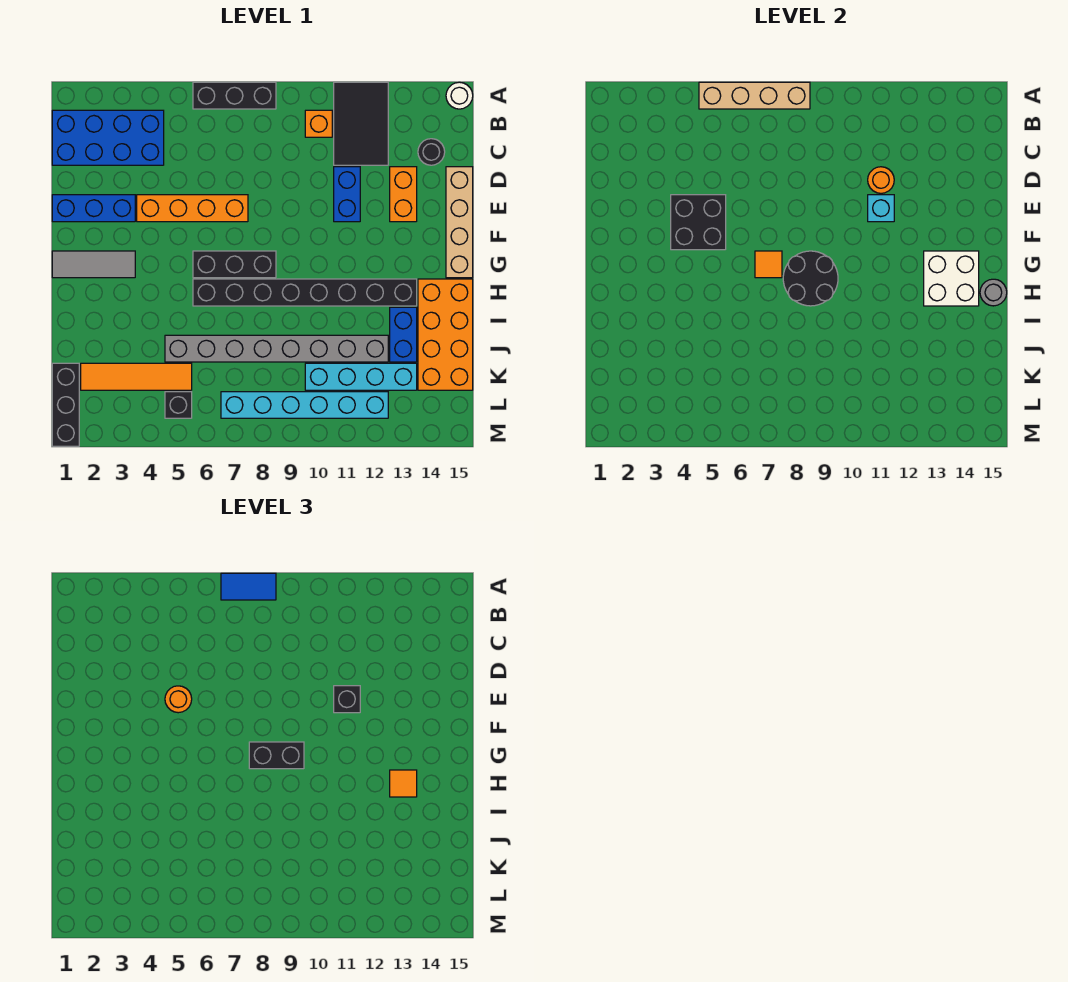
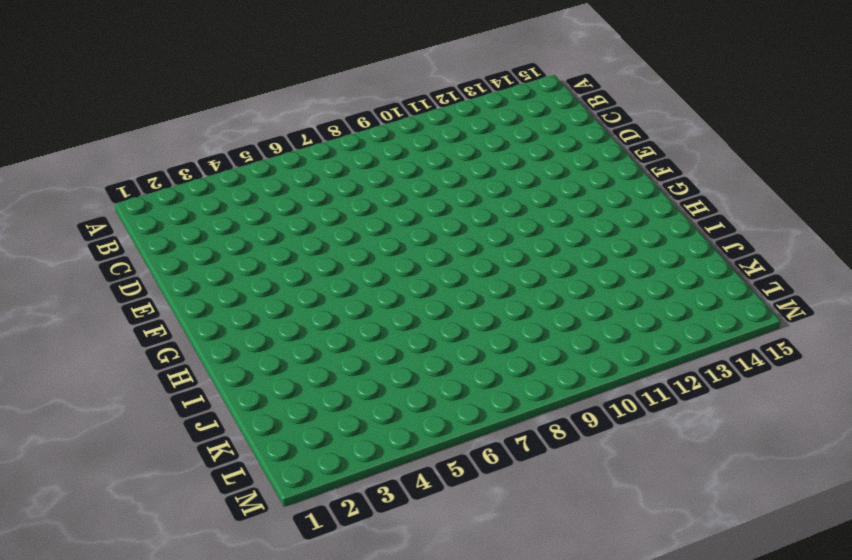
none -> black 1x3 brick [193,82,276,109]
none -> black 2x3 tile [334,82,388,165]
none -> white 1x1 round brick [446,82,473,109]
none -> blue 2x4 brick [52,110,164,165]

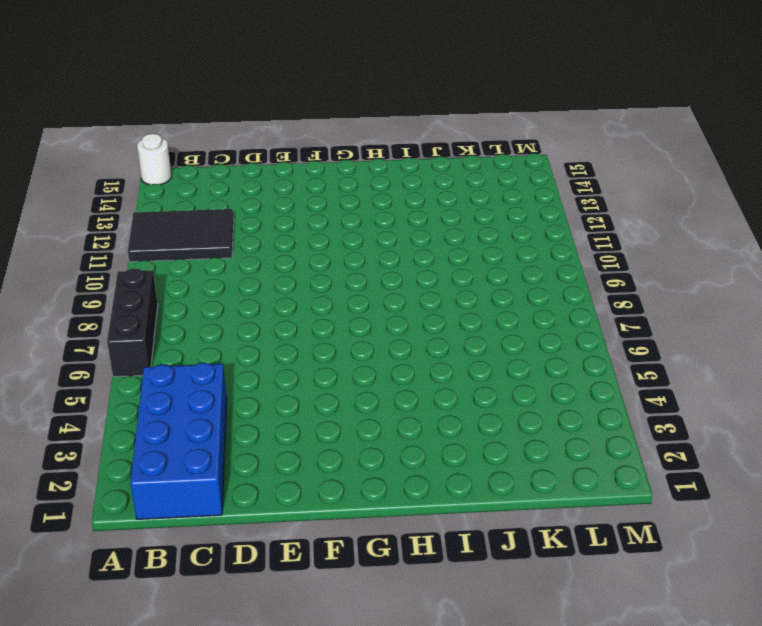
none -> orange 1x1 brick [305,110,332,137]
none -> black 1x1 round brick [418,139,445,165]
none -> blue 1x2 brick [334,167,360,222]
none -> orange 1x2 brick [390,167,417,222]

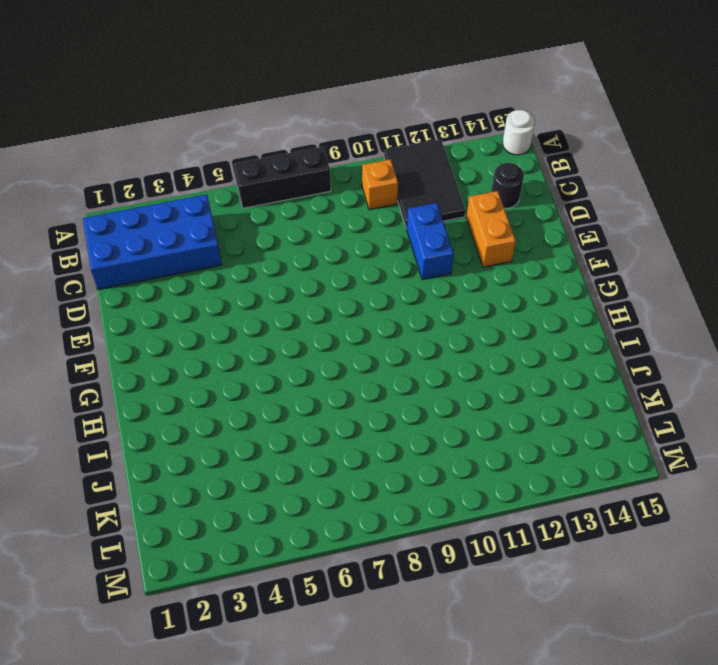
none -> tan 1x4 brick [446,167,473,278]
none -> blue 1x3 brick [52,195,135,222]
none -> orange 1x4 brick [137,195,248,222]
none -> grey 1x3 tile [52,251,135,278]

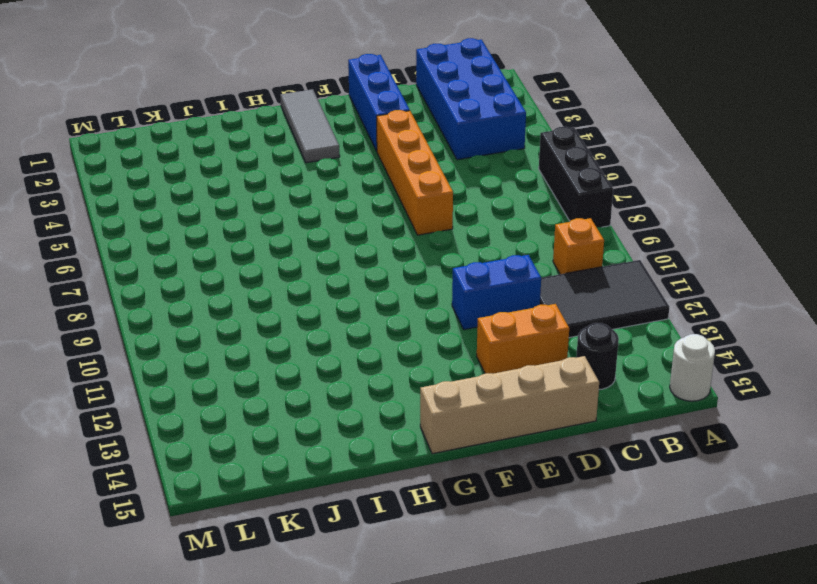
none -> black 1x3 brick [193,251,276,278]
none -> black 1x8 brick [193,279,417,306]
none -> orange 2x4 brick [418,279,473,390]
none -> blue 1x2 brick [390,307,417,362]

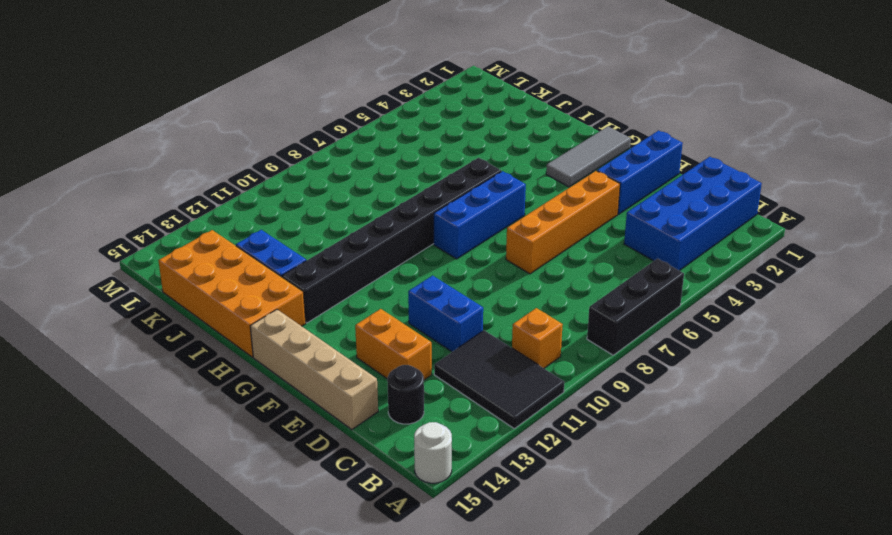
blue 1x3 brick [434,171,526,259] -> black 1x3 brick [193,251,276,278]
none -> grey 1x8 brick [165,335,388,362]
none -> black 1x3 brick [52,363,79,446]
none -> orange 1x4 tile [81,363,192,390]
none -> cyan 1x4 brick [305,363,417,390]

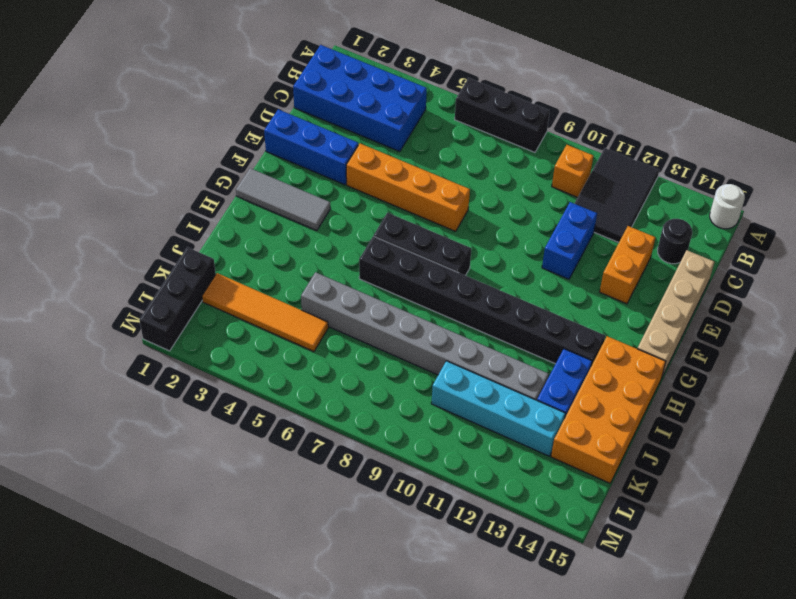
none -> black 1x1 brick [165,392,192,418]
none -> cyan 1x6 brick [221,392,388,418]
none -> tan 1x4 brick [699,82,810,109]
none -> orange 1x1 round brick [868,167,894,193]

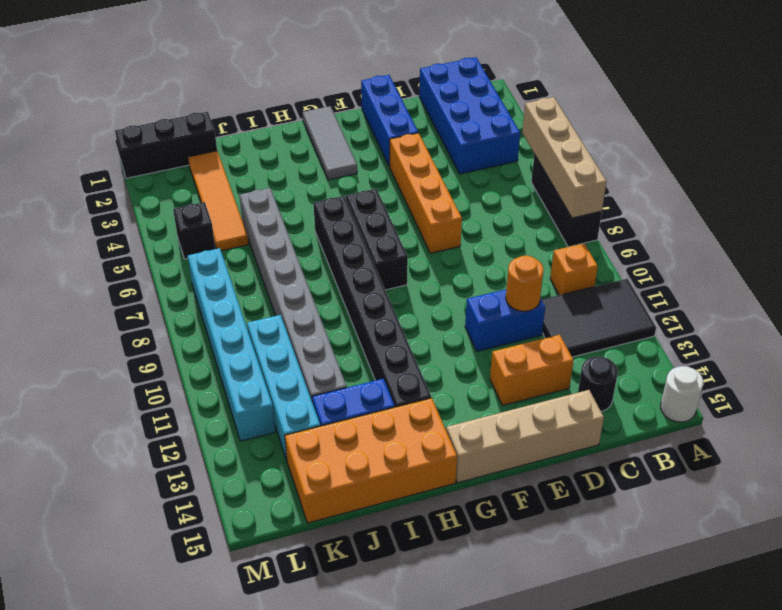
none -> black 2x2 brick [671,195,726,250]
none -> cyan 1x1 brick [868,195,894,222]
none -> orange 1x1 tile [755,251,782,278]
none -> black 2x2 round brick [783,251,838,306]

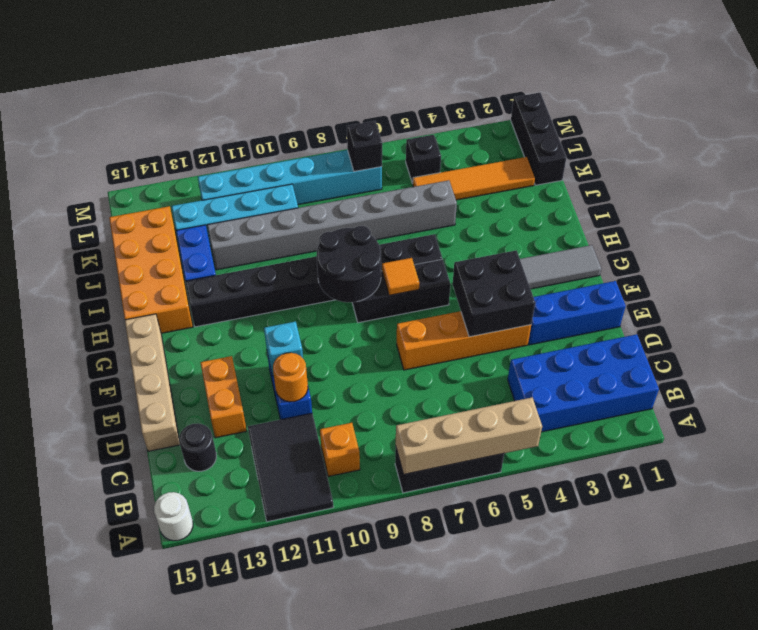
black 1x1 brick [347,121,382,171] -> black 1x1 brick moved to [334,686,360,713]
none -> white 2x2 brick [924,251,979,306]
none -> grey 1x1 round brick [980,279,1007,306]
none -> blue 1x2 tile [221,573,276,600]
none -> orange 1x1 round brick [165,686,192,713]

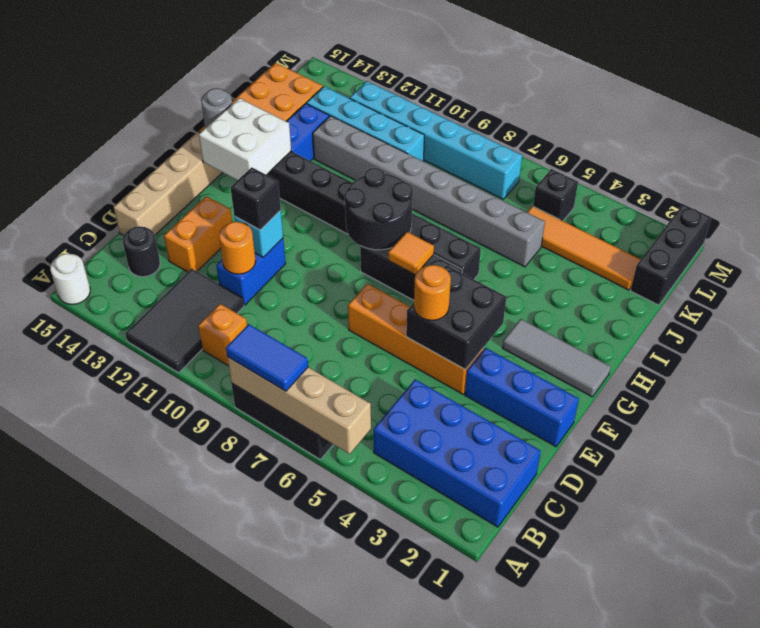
none -> black 1x2 brick [249,742,304,769]
none -> orange 1x1 tile [390,770,417,797]

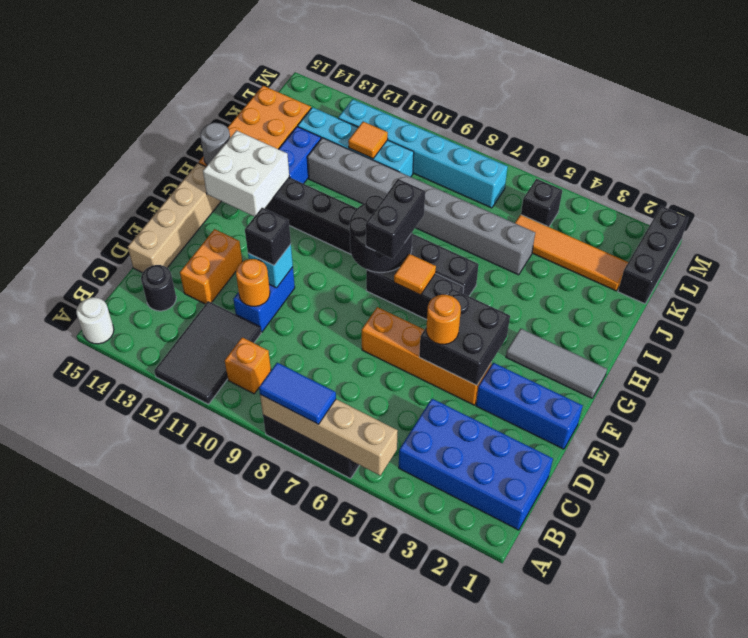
black 1x2 brick [366,179,425,259] -> black 1x2 brick turned to [249,742,304,769]
orange 1x1 tile [348,122,388,159] -> orange 1x1 tile moved to [390,770,417,797]

